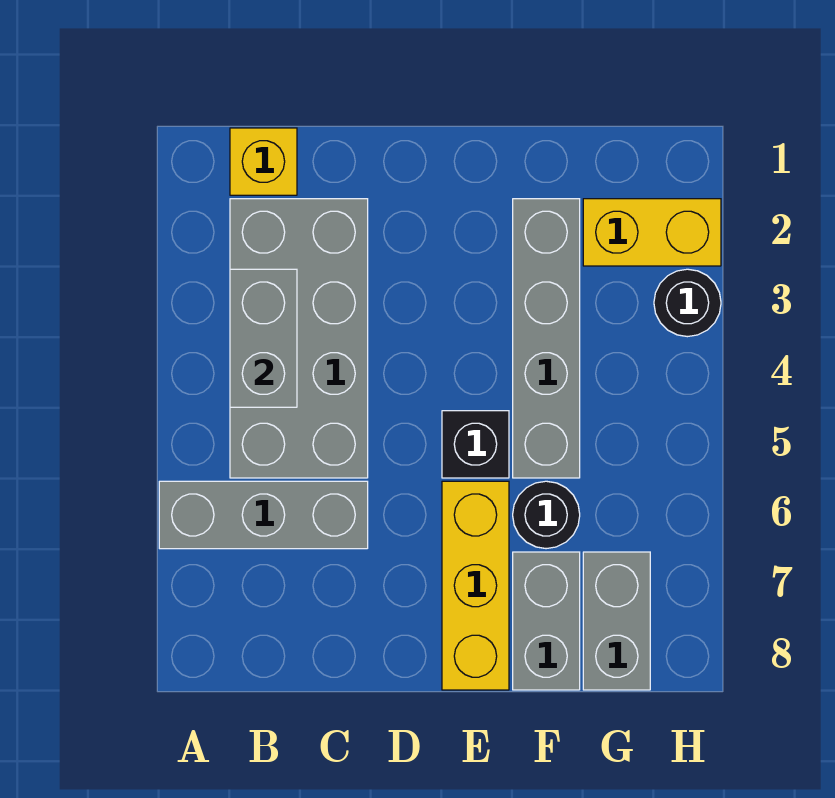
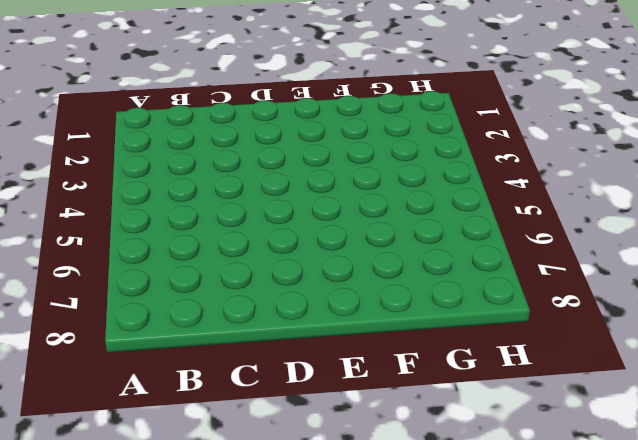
none -> grey 1x3 brick [159,481,368,549]
none -> yellow 1x1 brick [230,128,297,195]
none -> grey 2x4 brick [230,199,368,478]

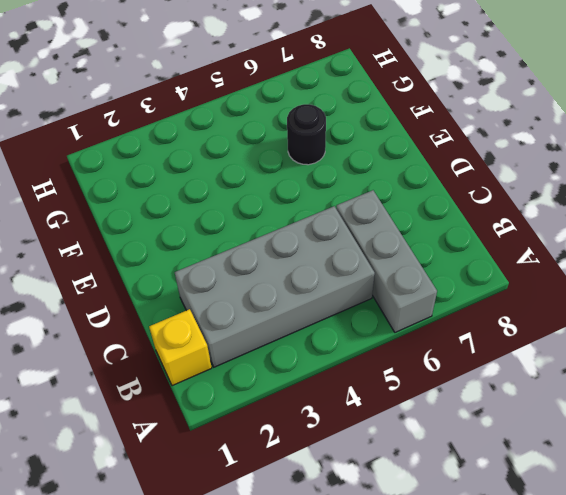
none -> black 1x1 brick [442,411,509,478]
none -> yellow 1x3 brick [442,481,509,690]
none -> grey 1x4 brick [513,199,580,478]

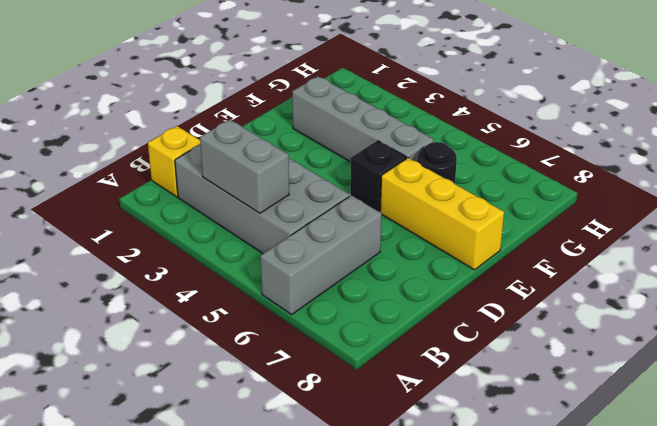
none -> grey 1x2 brick [513,552,580,690]
none -> yellow 1x2 brick [583,199,721,266]
none -> grey 1x2 brick [583,552,650,690]

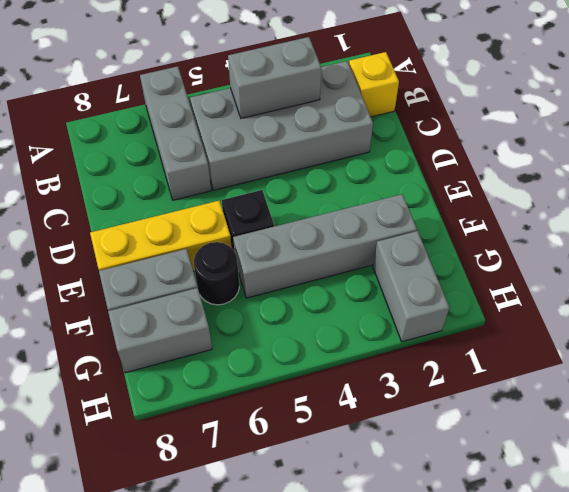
grey 1x2 brick [373,231,449,342] -> yellow 1x2 brick [583,199,721,266]
none -> black 1x1 round brick [654,269,721,337]

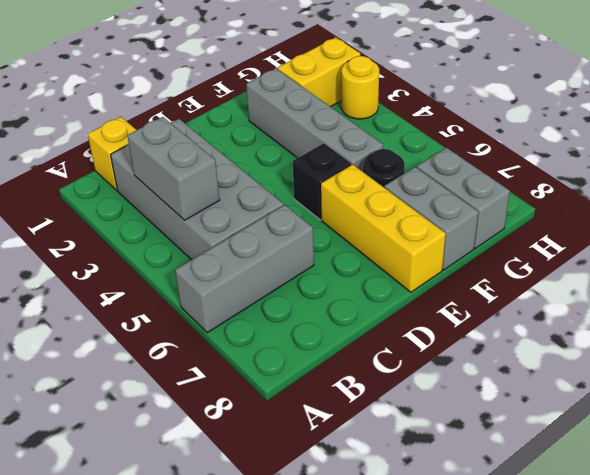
yellow 1x1 round brick [341,56,379,119] -> black 1x1 round brick [654,269,721,337]

